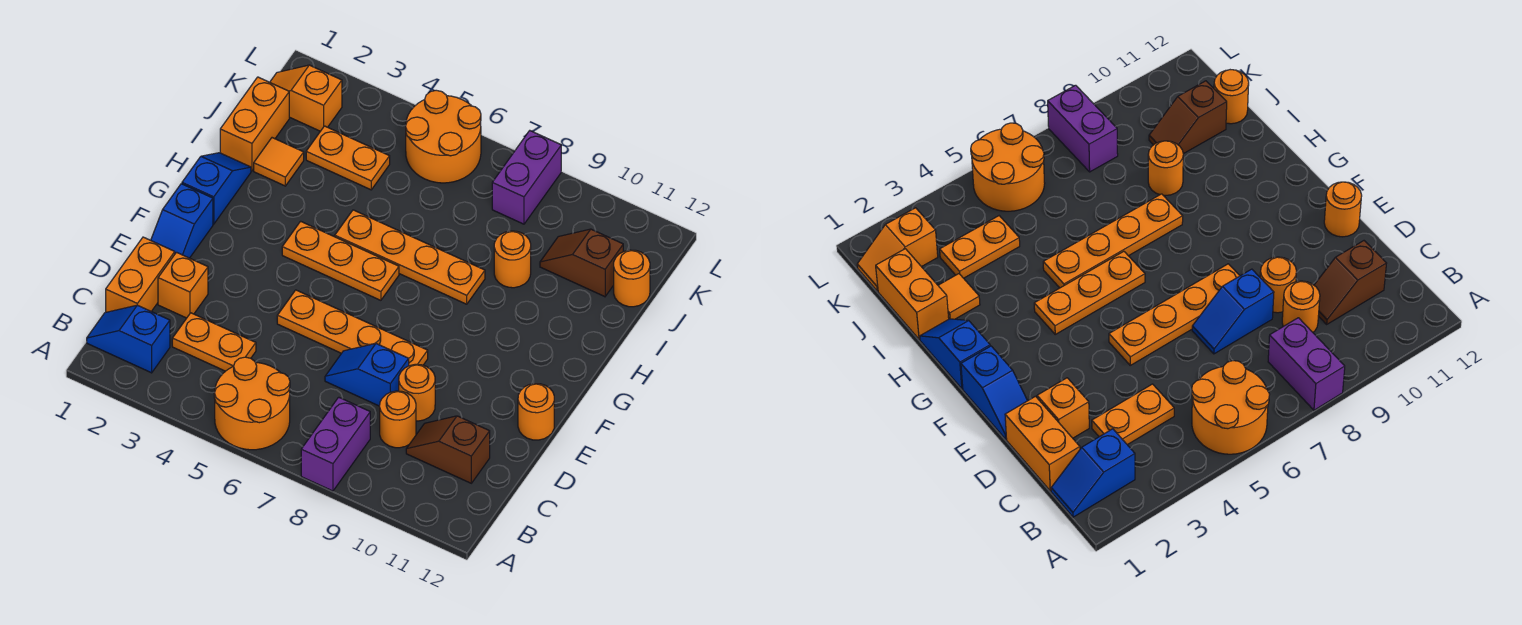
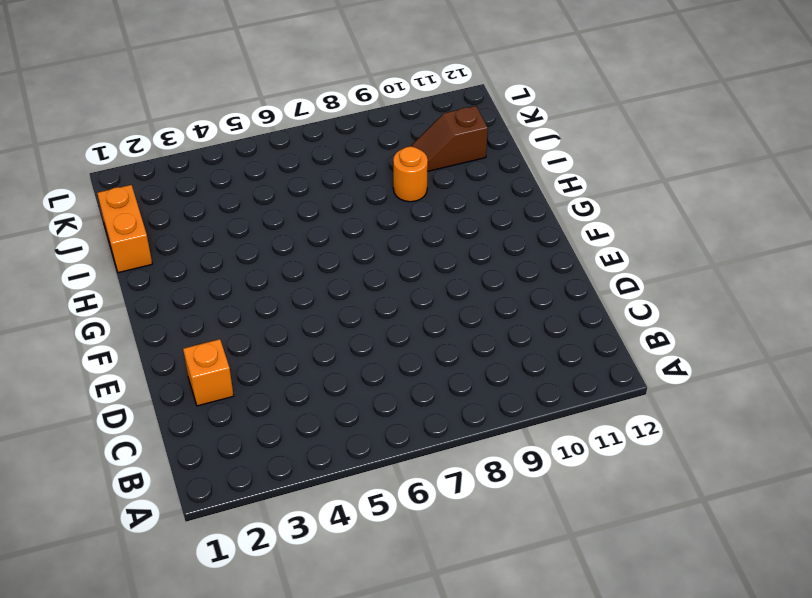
none -> orange 2x2 round brick [214,357,290,450]
none -> purple 1x2 brick [301,397,370,491]
none -> blue 1x2 slope [87,305,170,373]

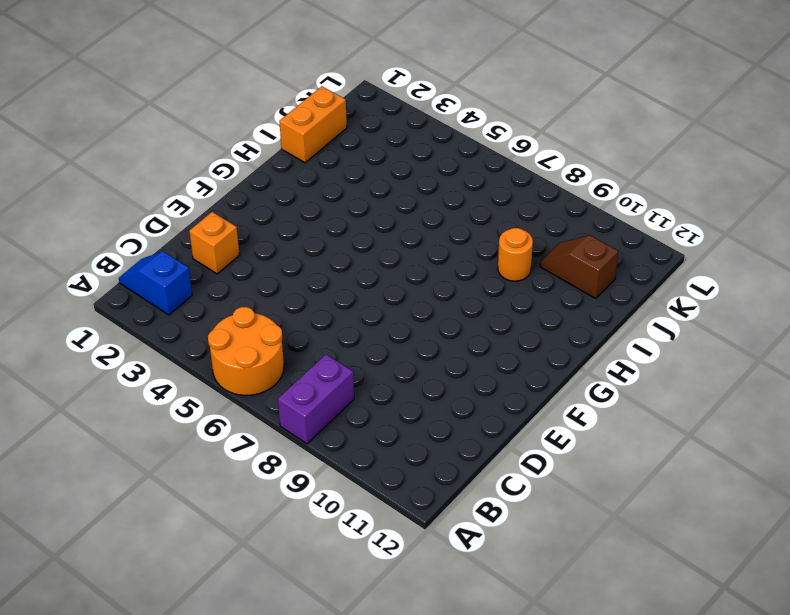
none -> orange 1x2 brick [106,237,175,312]
none -> orange 1x2 plate [172,313,256,371]
none -> orange 1x1 round brick [380,391,416,448]

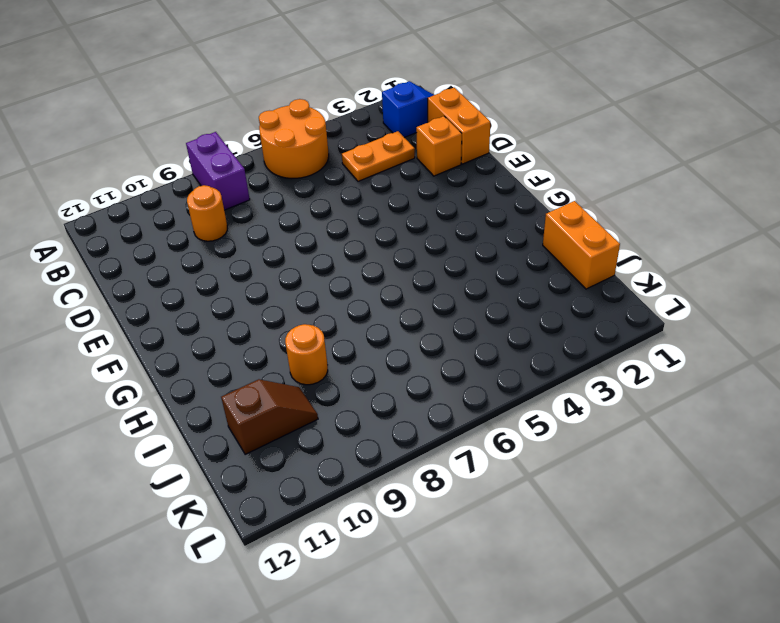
none -> brown 1x2 slope [406,416,490,483]
none -> blue 1x2 slope [325,343,409,406]
none -> orange 1x1 round brick [399,364,435,421]

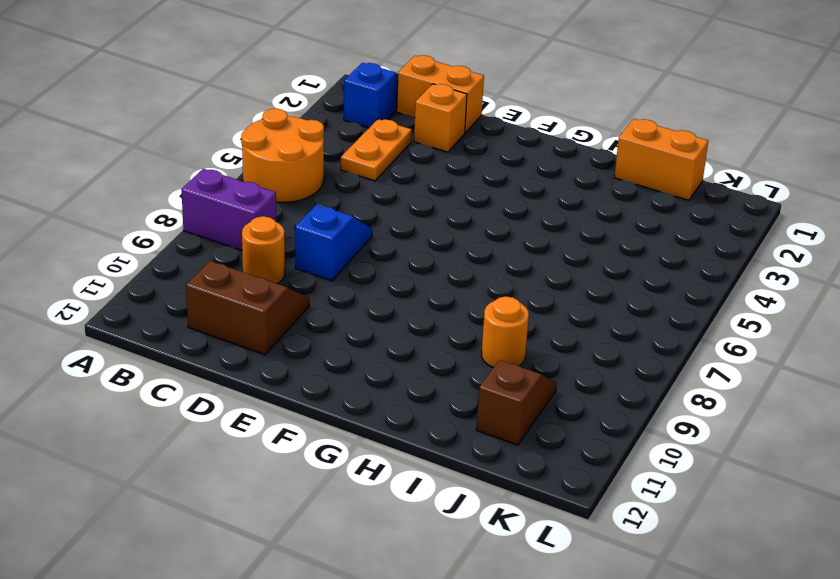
brown 2x2 slope [186,261,309,355] -> brown 1x2 slope [406,416,490,483]
none -> orange 1x1 round brick [399,364,435,421]
none -> blue 1x2 slope [151,184,213,258]
none -> orange 1x4 plate [277,290,428,366]

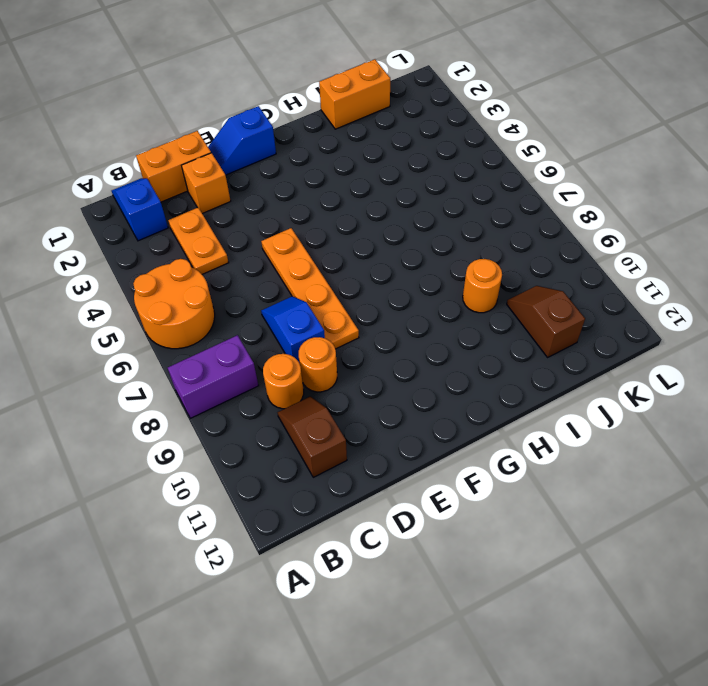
none -> orange 1x1 round brick [518,384,554,440]
none -> blue 1x2 slope [182,153,251,224]
none -> orange 1x3 plate [282,221,399,300]

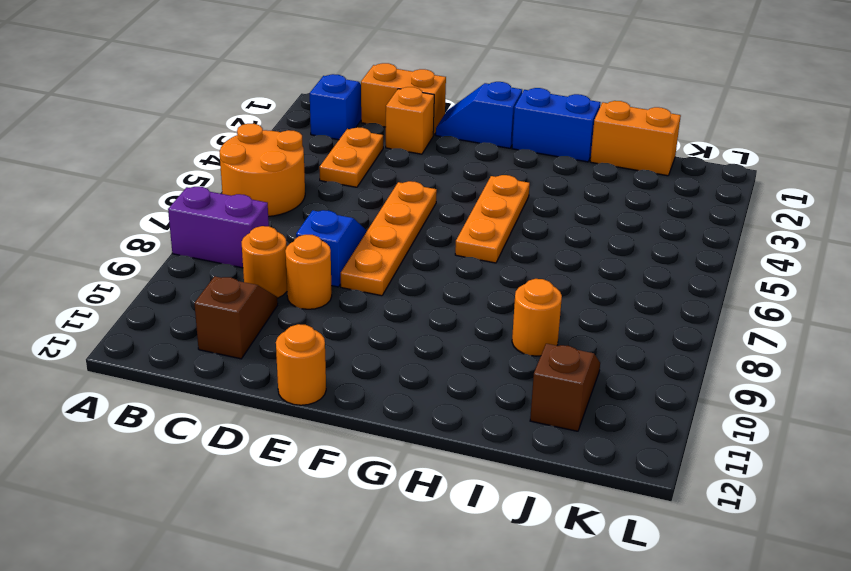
blue 1x2 brick [512,88,600,162] -> blue 1x2 slope [182,153,251,224]
none -> orange 1x4 plate [335,210,485,304]
none -> orange 1x1 tile [254,138,304,186]
none -> orange 1x2 plate [306,126,390,190]

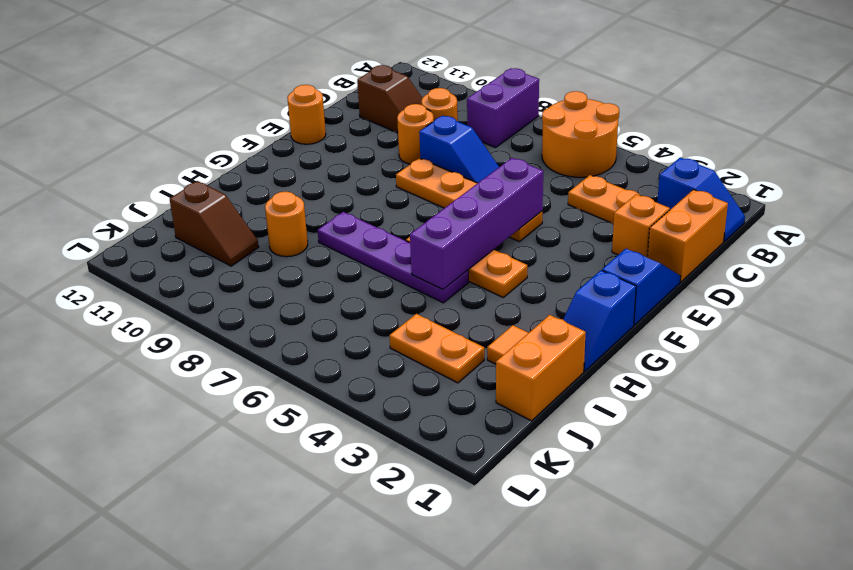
purple 1x4 brick [410,158,543,290] -> none
purple 1x4 plate [318,212,468,303] -> orange 1x4 plate [335,210,485,304]
none -> orange 1x1 round brick [614,250,650,307]
none -> orange 1x2 slope [270,65,342,131]
none -> orange 2x2 round brick [406,90,481,183]

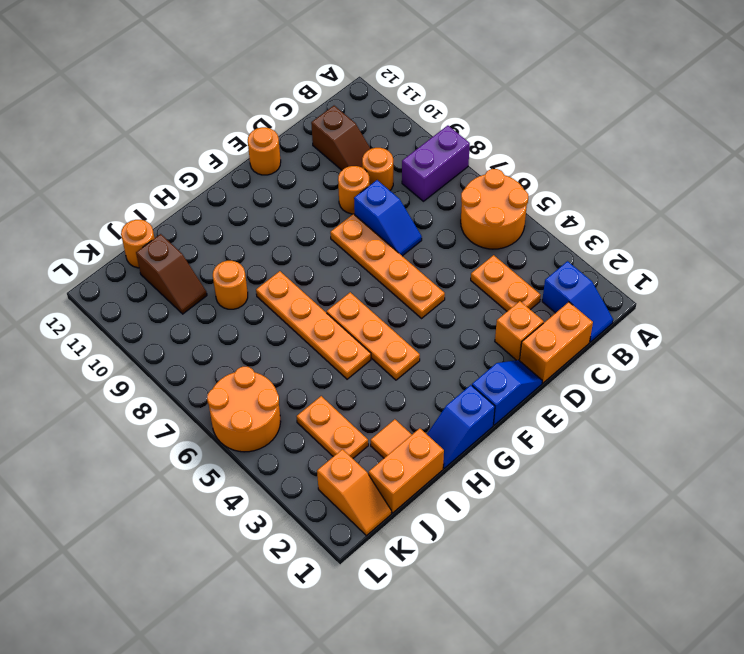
none -> purple 1x2 brick [492,131,561,224]

